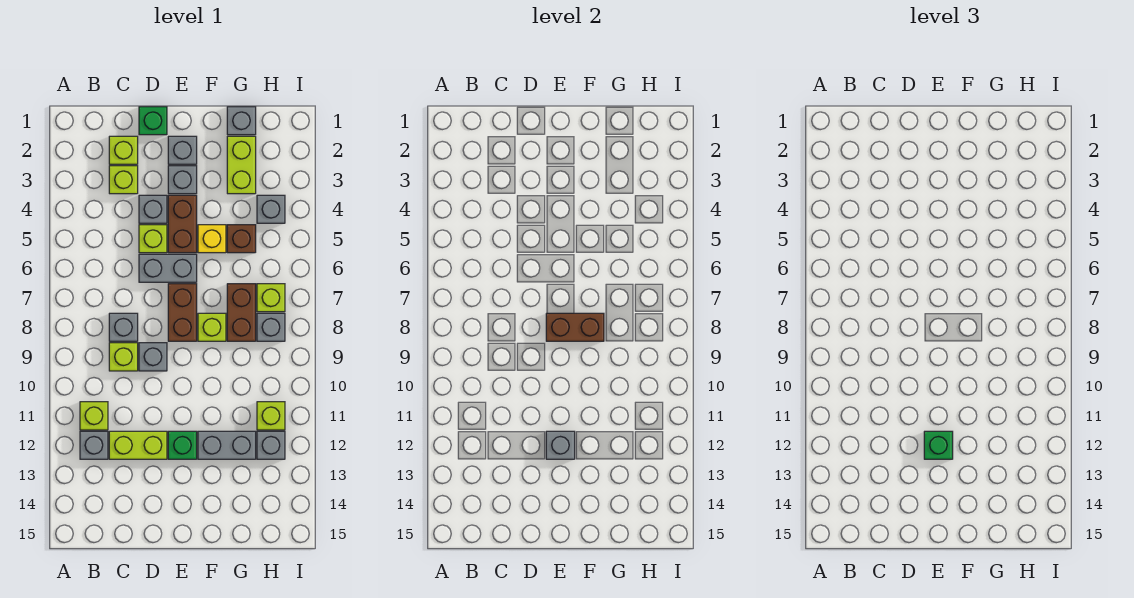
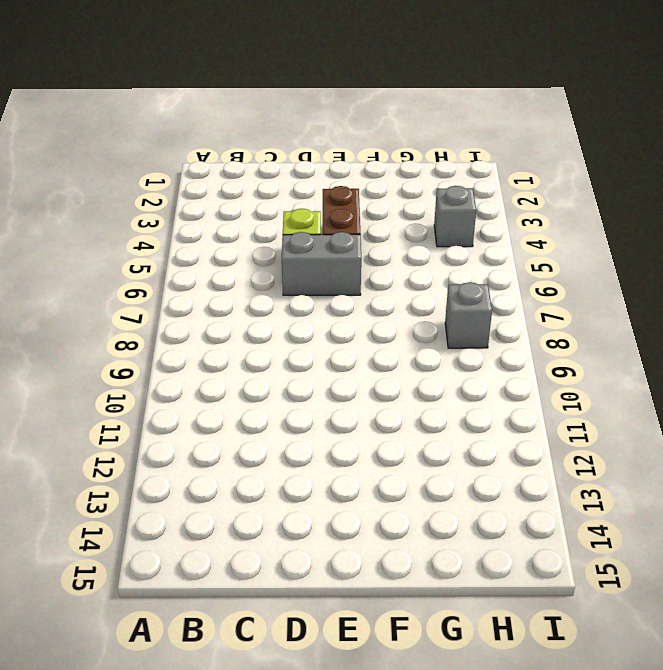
none -> lime 1x1 brick [80,402,108,430]
none -> grey 1x1 brick [80,431,108,459]
none -> lime 1x1 brick [109,136,138,164]
none -> lime 1x1 brick [109,166,138,194]

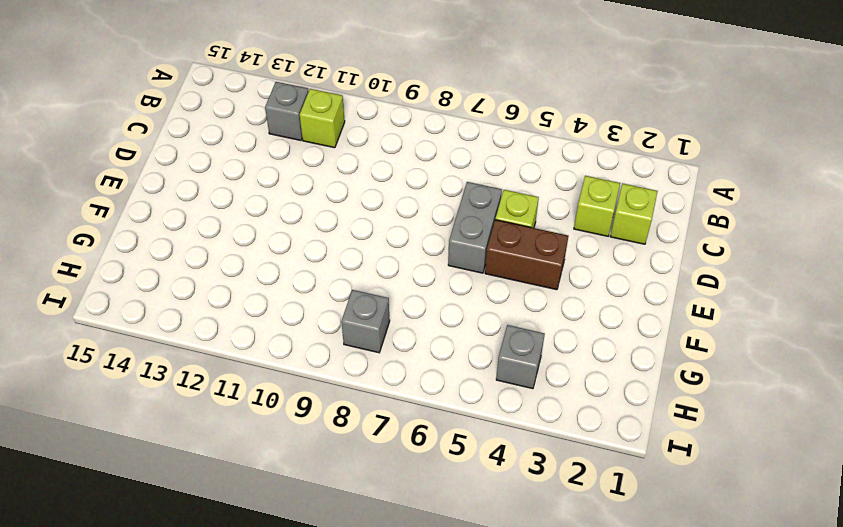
none -> grey 1x1 brick [109,313,138,341]
none -> lime 1x1 brick [109,343,138,371]
none -> lime 1x2 brick [109,431,167,459]
none -> green 1x1 brick [139,107,167,135]

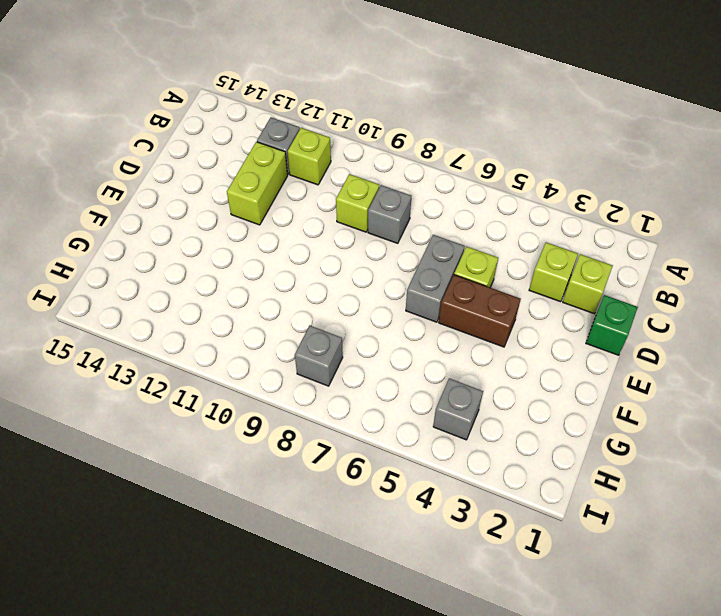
none -> grey 1x1 brick [139,195,167,223]
none -> grey 1x1 brick [139,343,167,371]
none -> grey 1x1 brick [168,136,197,164]
none -> grey 1x1 brick [168,166,197,194]

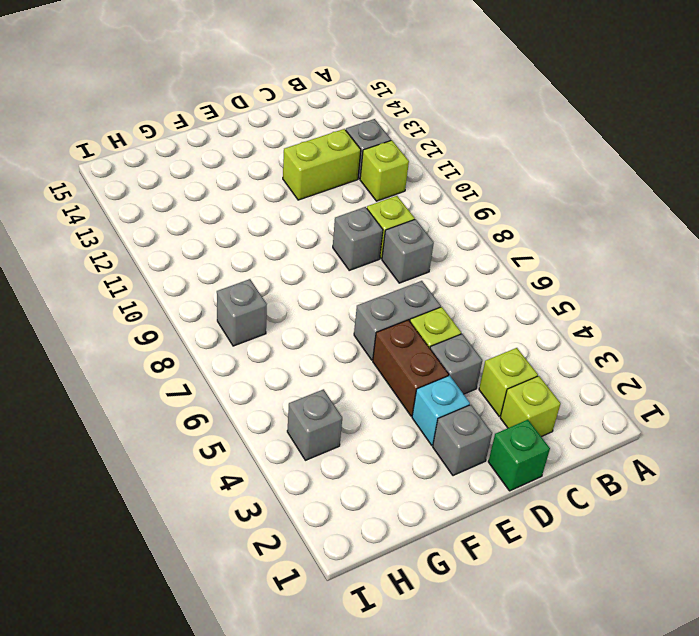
cyan 1x1 brick [412,376,470,445] -> grey 1x1 brick [168,166,197,194]
none -> brown 1x2 brick [168,284,197,341]
none -> green 1x1 brick [168,431,197,459]
none -> yellow 1x1 brick [198,225,226,253]
none -> lime 1x1 brick [198,313,226,341]

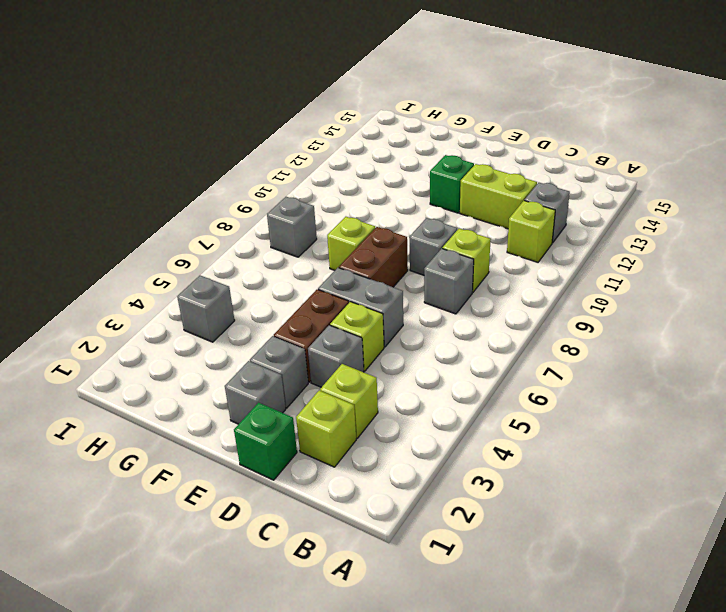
none -> yellow 1x1 brick [198,225,226,253]
none -> grey 1x2 brick [198,431,256,459]
none -> grey 1x1 brick [227,107,256,135]
none -> lime 1x2 brick [227,136,256,194]

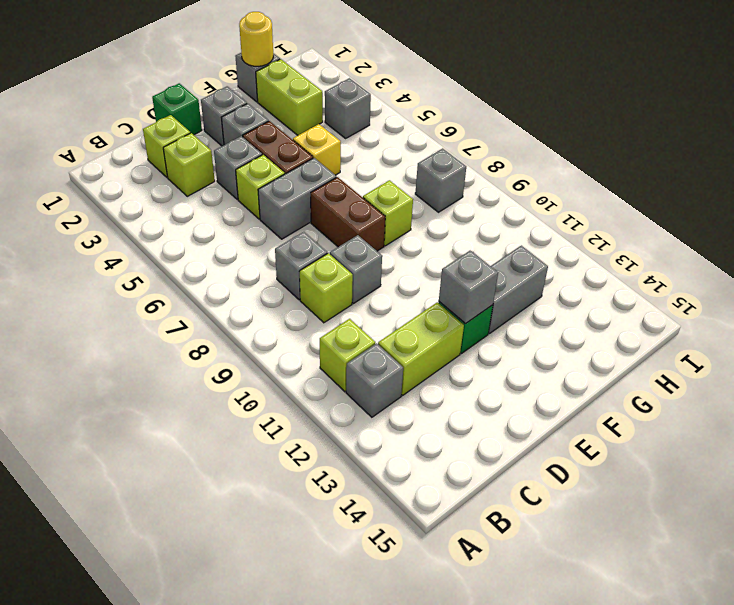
yellow 1x1 round brick [239,12,273,66] -> none
none -> brown 1x1 brick [227,225,256,253]
none -> brown 1x2 brick [227,284,256,341]
none -> lime 1x1 brick [257,284,285,312]
none -> lime 1x1 brick [257,402,285,430]

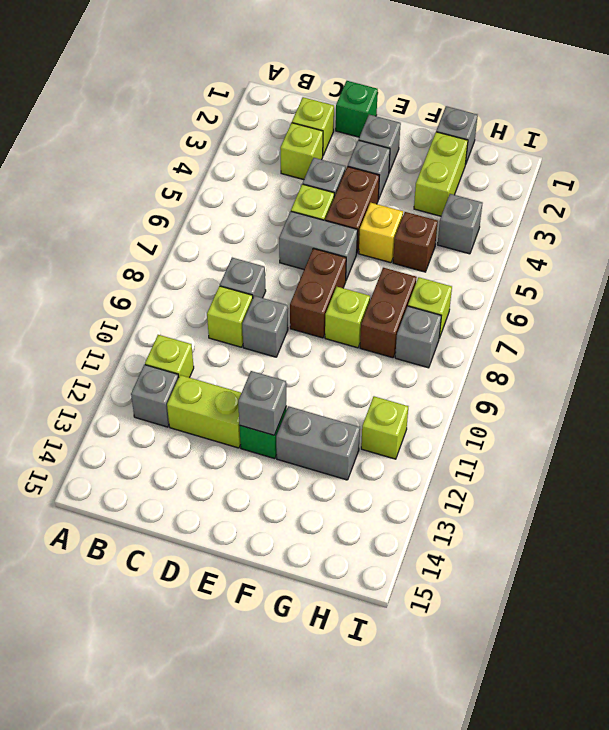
none -> grey 1x1 brick [257,431,285,459]
none -> brown 1x2 brick [546,313,604,341]
none -> green 1x1 brick [924,431,953,459]

